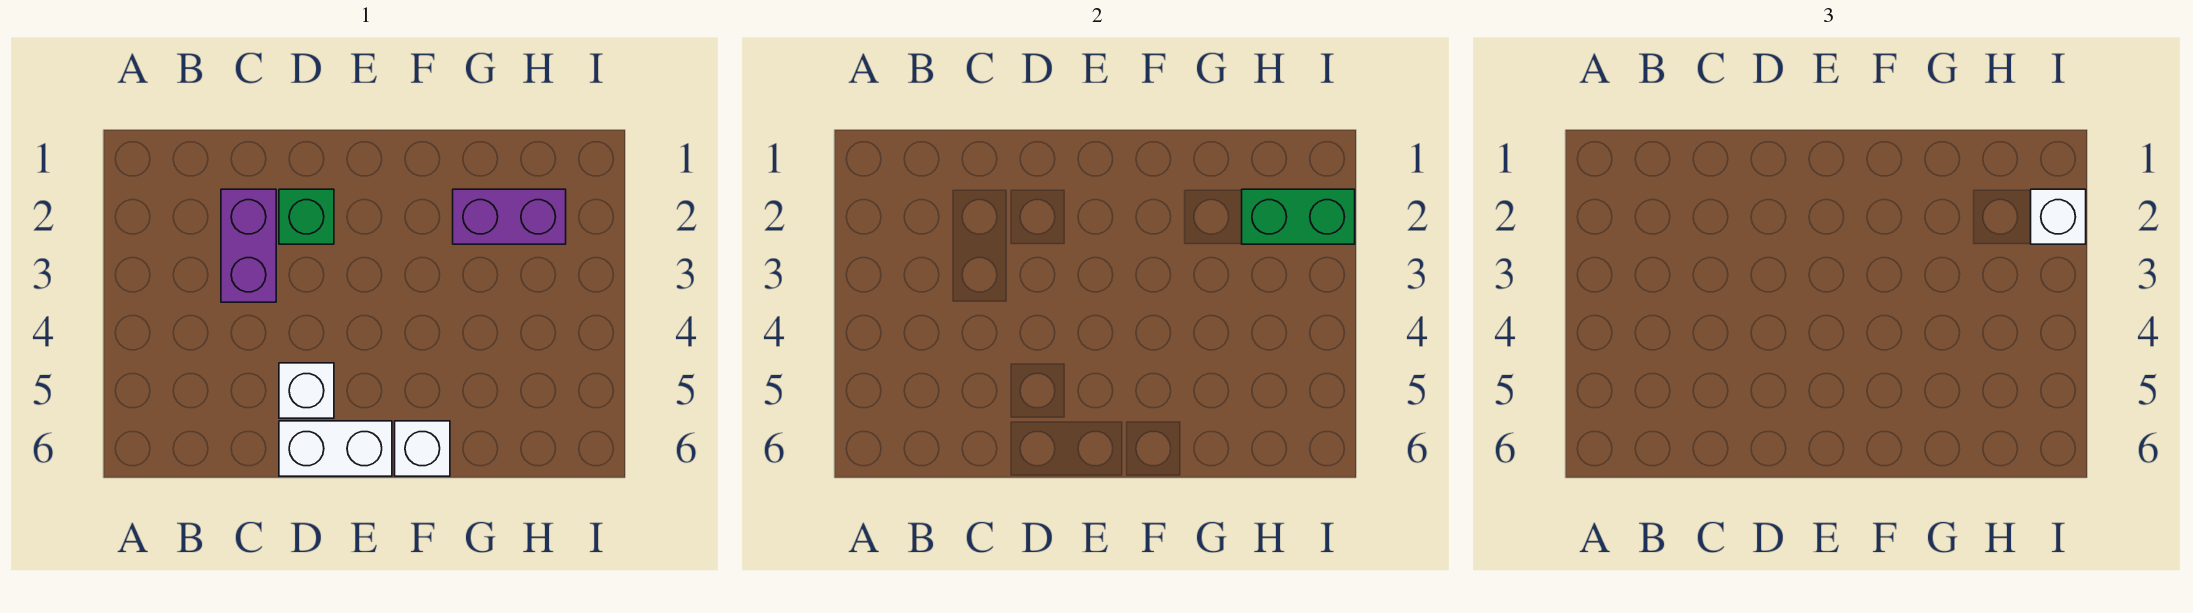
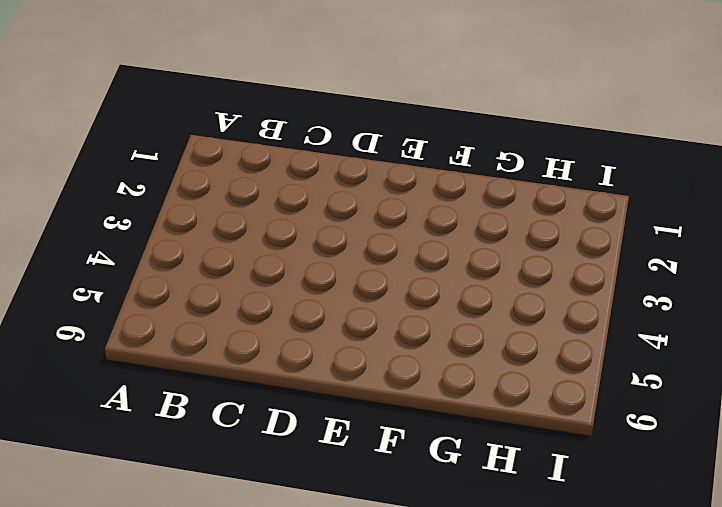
none -> purple 1x2 brick [221,189,276,302]
none -> green 1x1 brick [279,189,334,244]

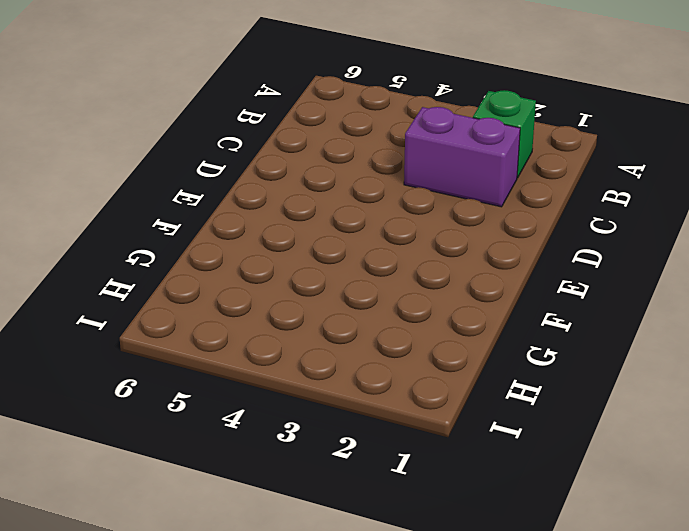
green 1x1 brick [473,90,536,178] -> green 1x1 brick moved to [279,189,334,244]
none -> white 1x1 brick [279,363,334,418]
none -> white 1x2 brick [279,421,392,476]

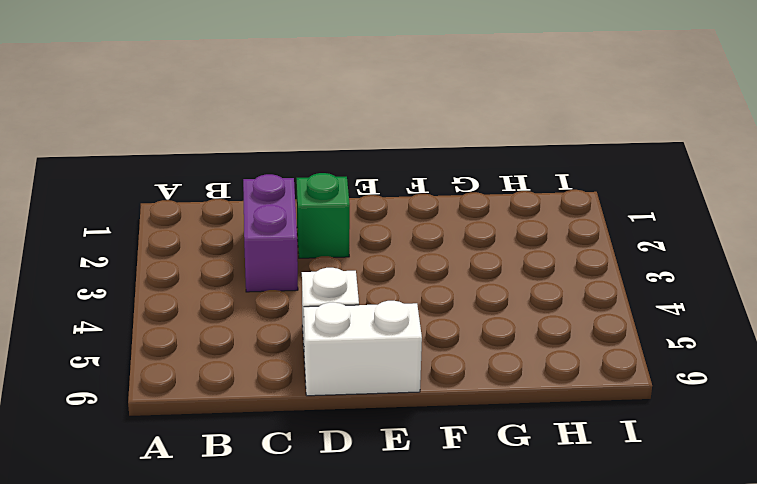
none -> white 1x1 brick [395,421,450,476]
none -> purple 1x2 brick [453,189,566,244]

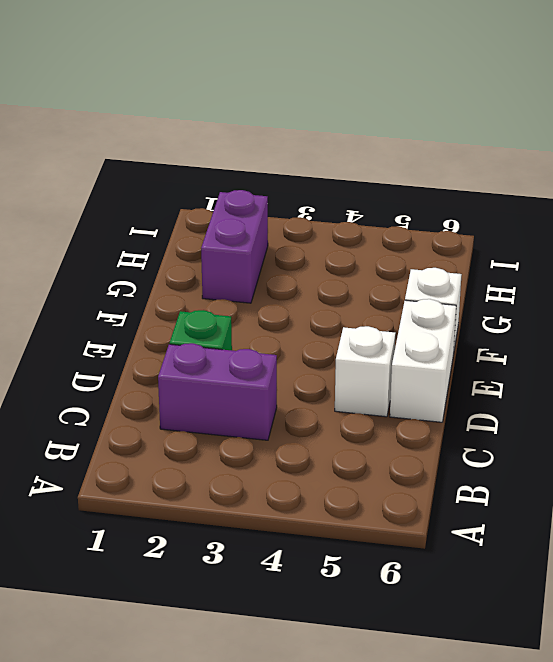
none -> green 1x2 brick [1242,189,1355,244]
none -> white 1x1 brick [2031,189,2086,244]

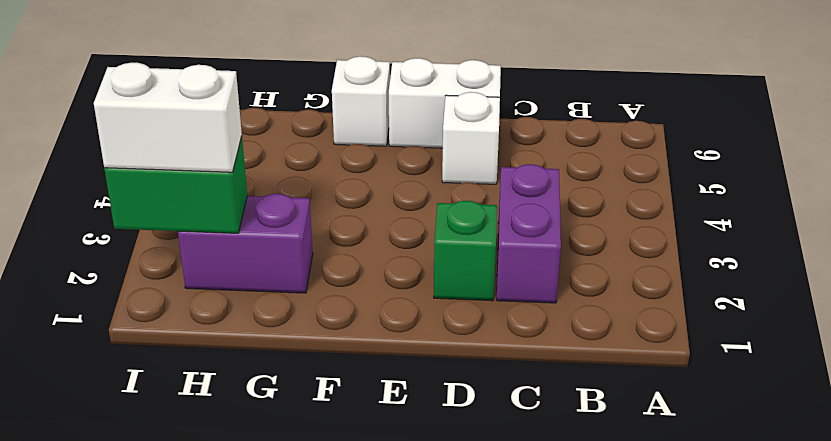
white 1x2 brick [94,63,242,172] -> white 1x1 brick [2031,189,2086,244]

